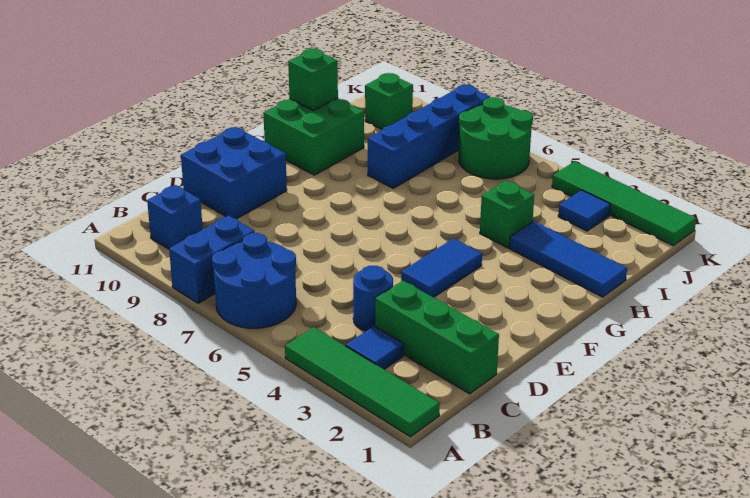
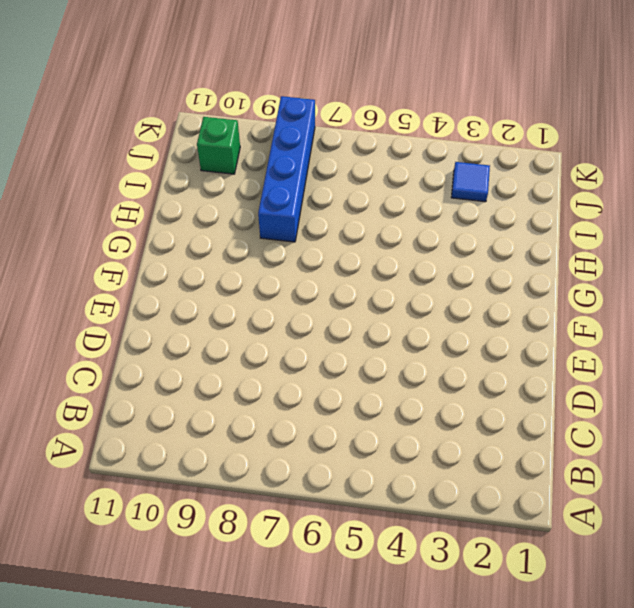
none -> green 1x4 tile [285,327,440,437]
none -> blue 2x2 round brick [212,233,296,328]
none -> blue 1x2 brick [169,216,255,303]

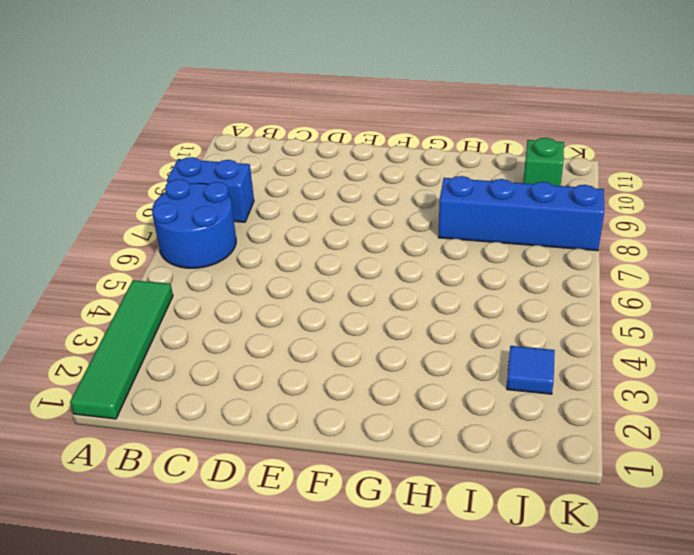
none -> blue 1x1 tile [346,326,404,369]
none -> blue 1x1 brick [147,185,203,249]
none -> green 1x3 brick [375,281,499,394]

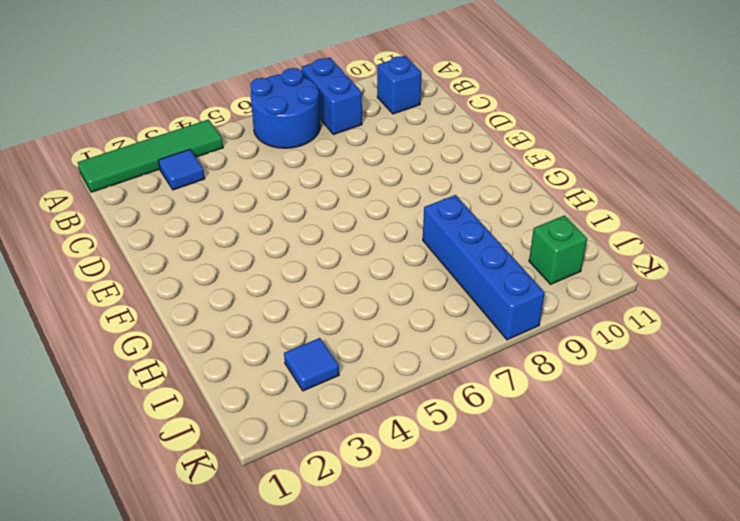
none -> green 1x3 brick [375,281,499,394]
none -> blue 1x1 round brick [353,266,393,331]
none -> blue 2x2 brick [181,127,287,219]

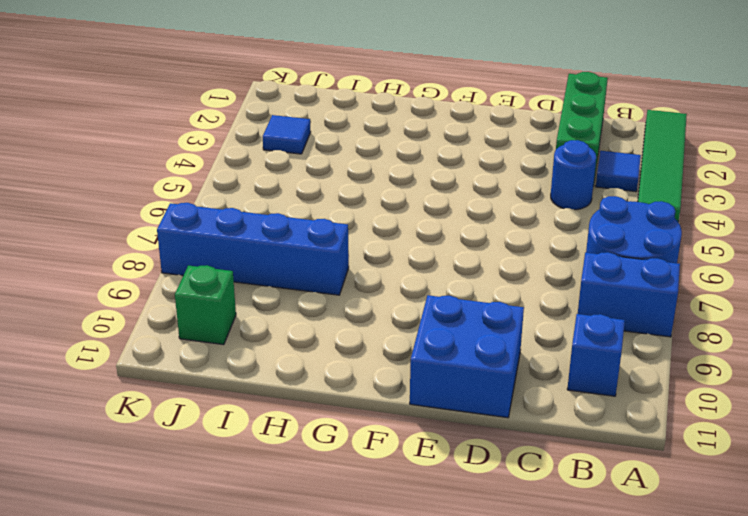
none -> blue 1x2 tile [401,238,482,297]
none -> green 2x2 brick [263,98,364,175]
none -> blue 1x3 tile [510,221,627,297]

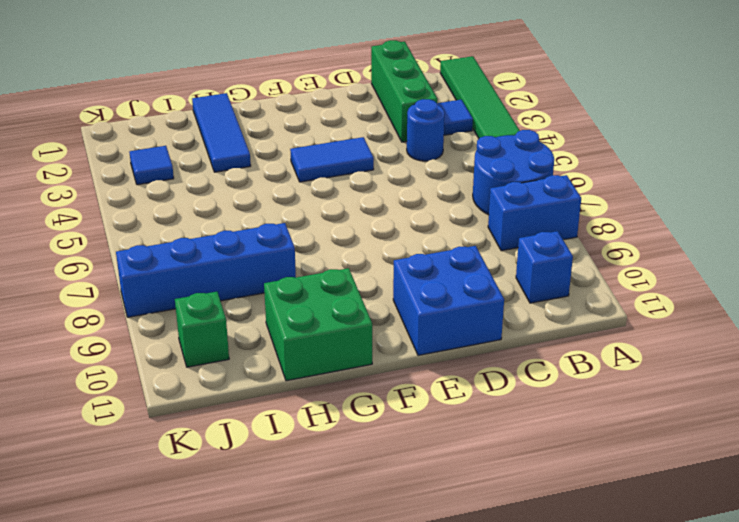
none -> green 1x1 brick [480,181,534,248]
none -> green 2x2 round brick [459,97,533,179]
none -> green 1x4 tile [552,161,696,246]

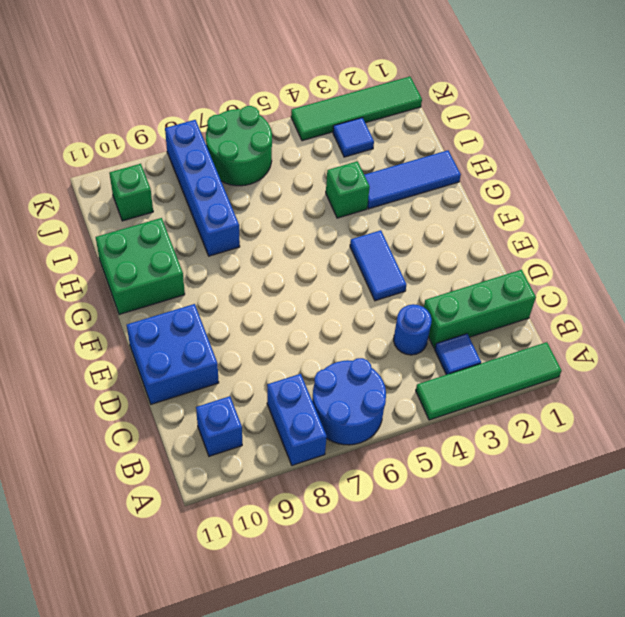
none -> green 1x1 brick [288,49,338,110]

